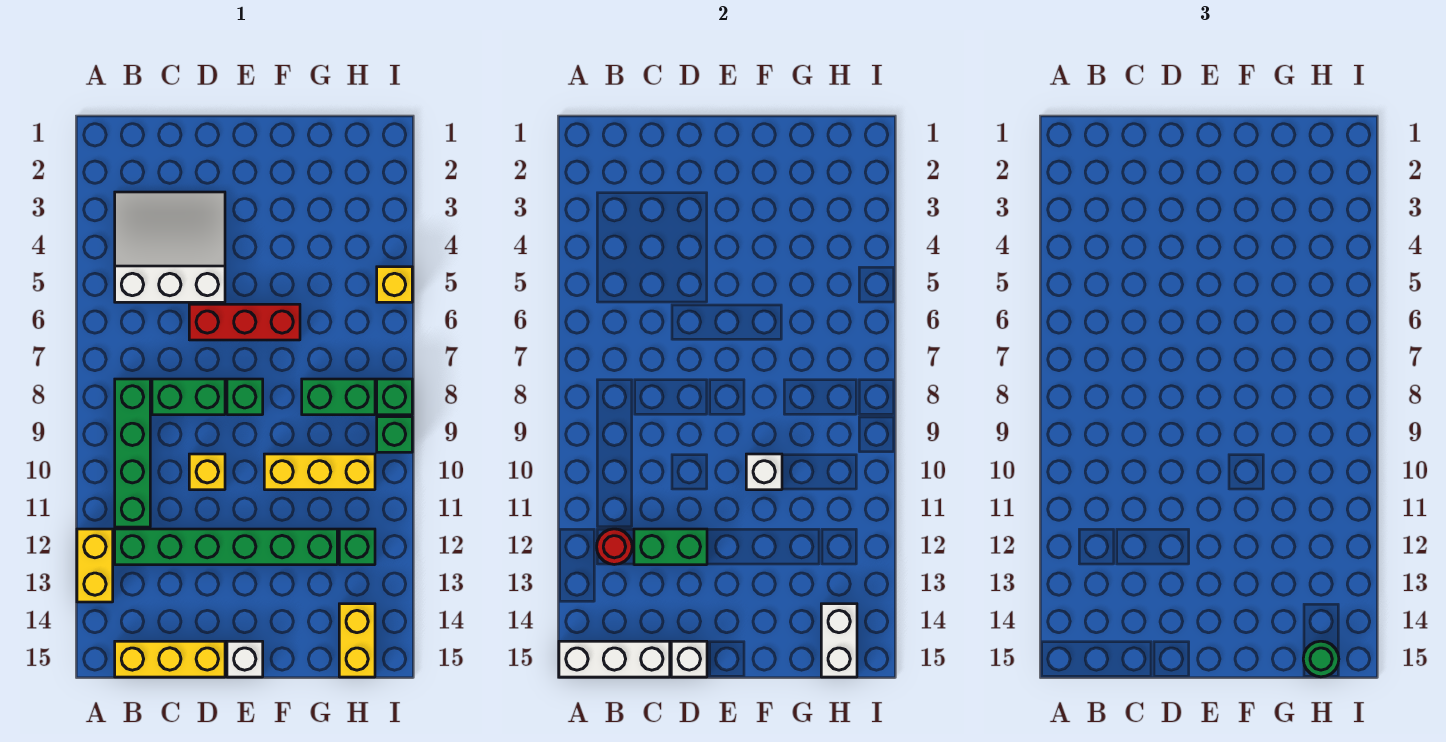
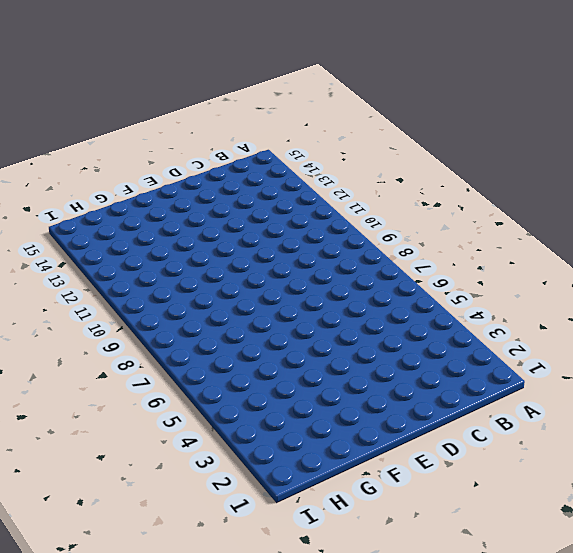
none -> yellow 1x2 brick [77,529,113,602]
none -> white 3x3 slope [115,192,225,302]
none -> green 1x4 brick [115,379,150,527]

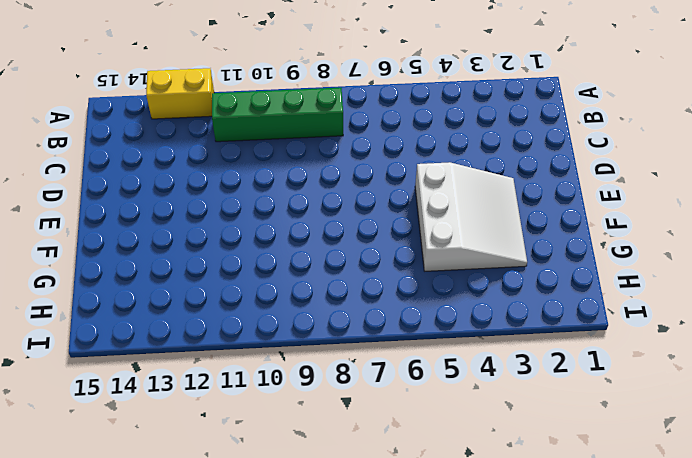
white 3x3 slope [415,162,527,271] -> white 3x3 slope moved to [115,192,225,302]
none -> green 1x6 brick [115,529,337,565]
none -> yellow 1x3 brick [115,641,225,677]
none -> green 1x2 brick [152,379,225,415]

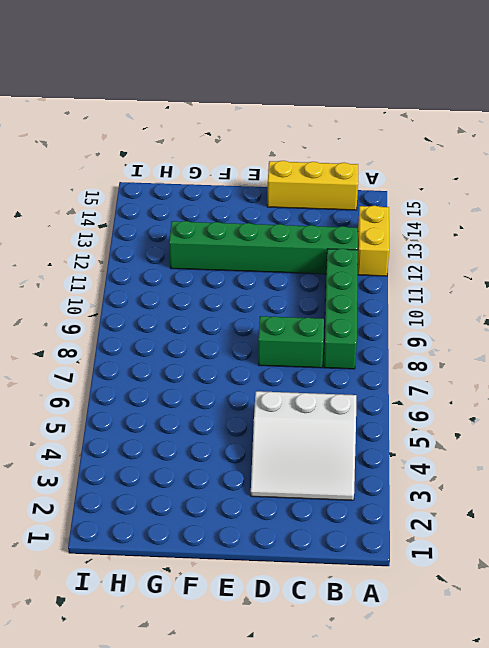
none -> red 1x3 brick [189,304,300,340]
none -> yellow 1x1 brick [189,454,225,490]
none -> green 1x1 brick [227,379,263,415]

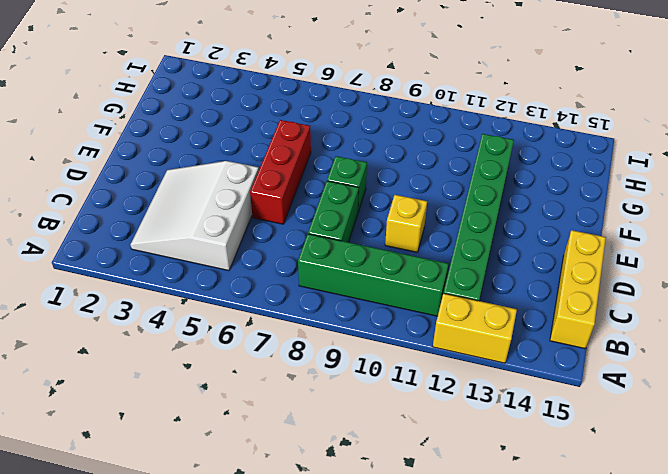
none -> white 1x1 brick [227,641,263,677]
none -> yellow 1x3 brick [264,454,375,490]
none -> green 1x2 brick [302,379,375,415]

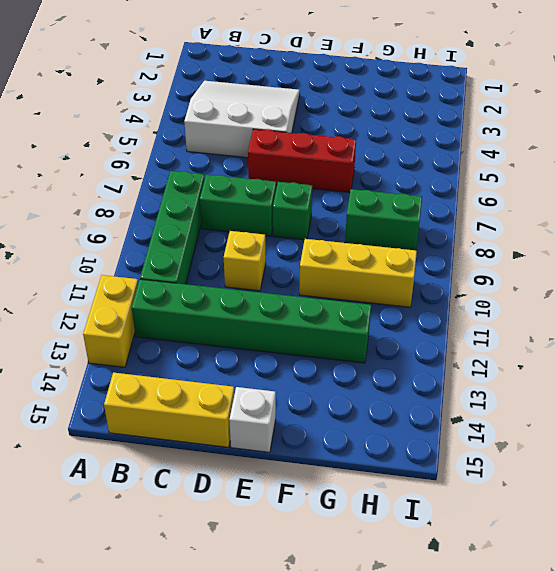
none -> green 1x1 brick [339,529,375,565]
none -> yellow 1x2 brick [339,604,375,677]
none -> yellow 1x1 brick [377,267,412,302]

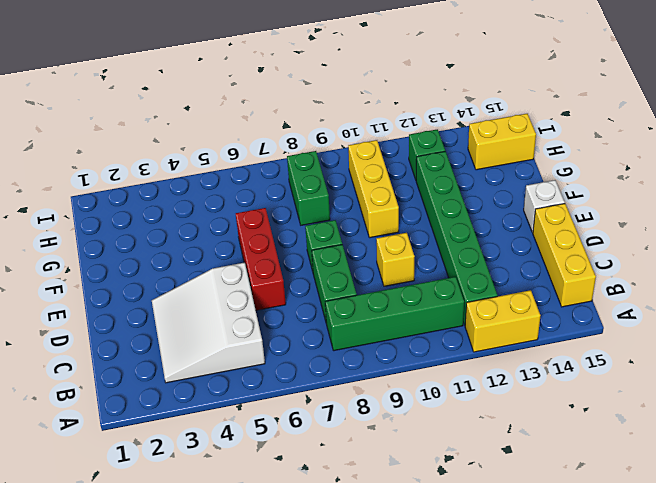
none -> yellow 1x1 brick [377,267,412,302]
none -> green 1x1 brick [377,379,412,415]
none -> green 1x1 brick [377,417,412,452]

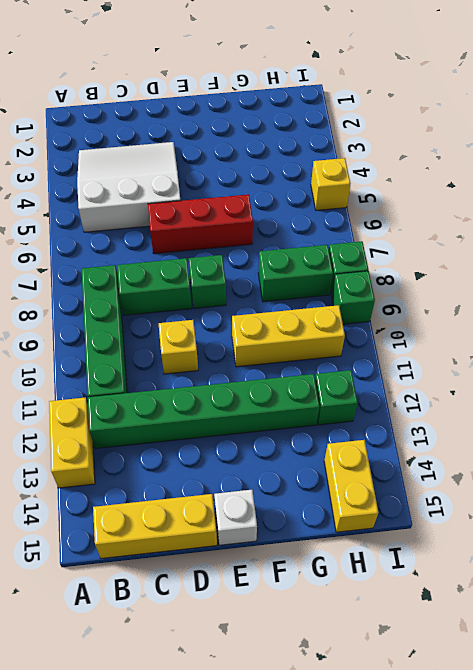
none -> white 1x3 brick [559,641,670,677]
none -> red 1x1 round brick [597,529,632,565]
none -> green 1x2 brick [634,529,707,565]

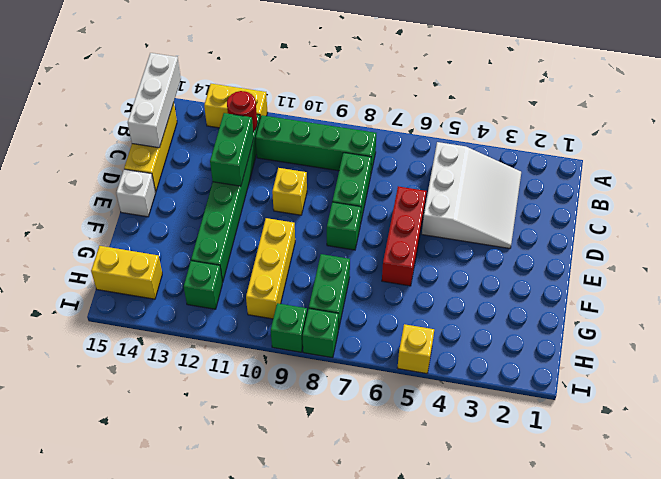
none -> white 1x1 brick [671,641,707,677]
none -> white 1x1 brick [746,454,782,490]
none -> white 1x2 brick [821,604,857,677]

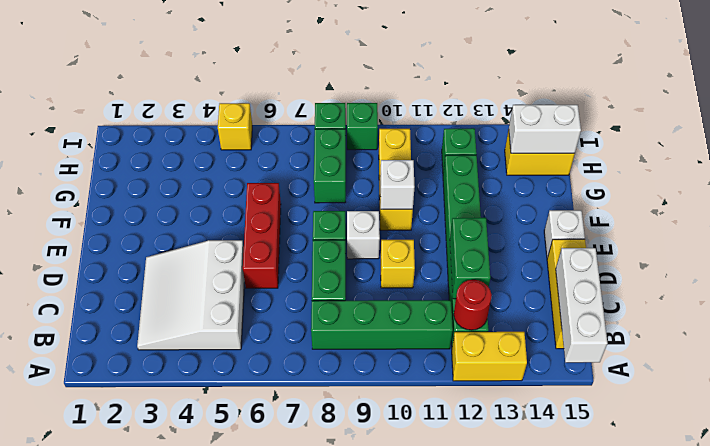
white 1x1 brick [347,211,380,259] -> white 1x1 brick moved to [671,641,707,677]
none -> green 1x1 round brick [1303,641,1339,677]

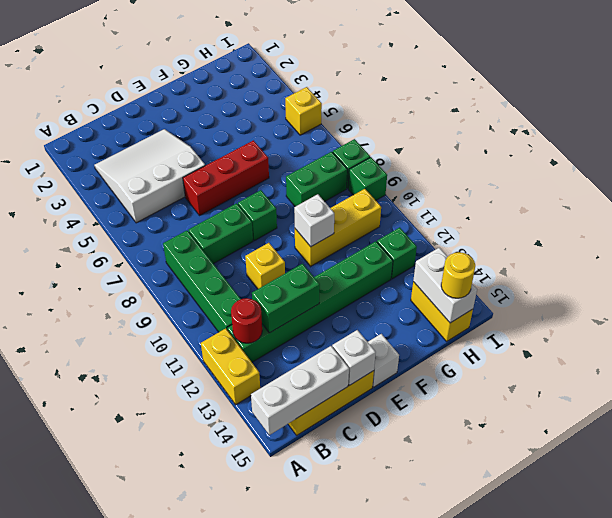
yellow 1x1 round brick [441,252,475,298] -> green 1x1 round brick [1303,641,1339,677]

